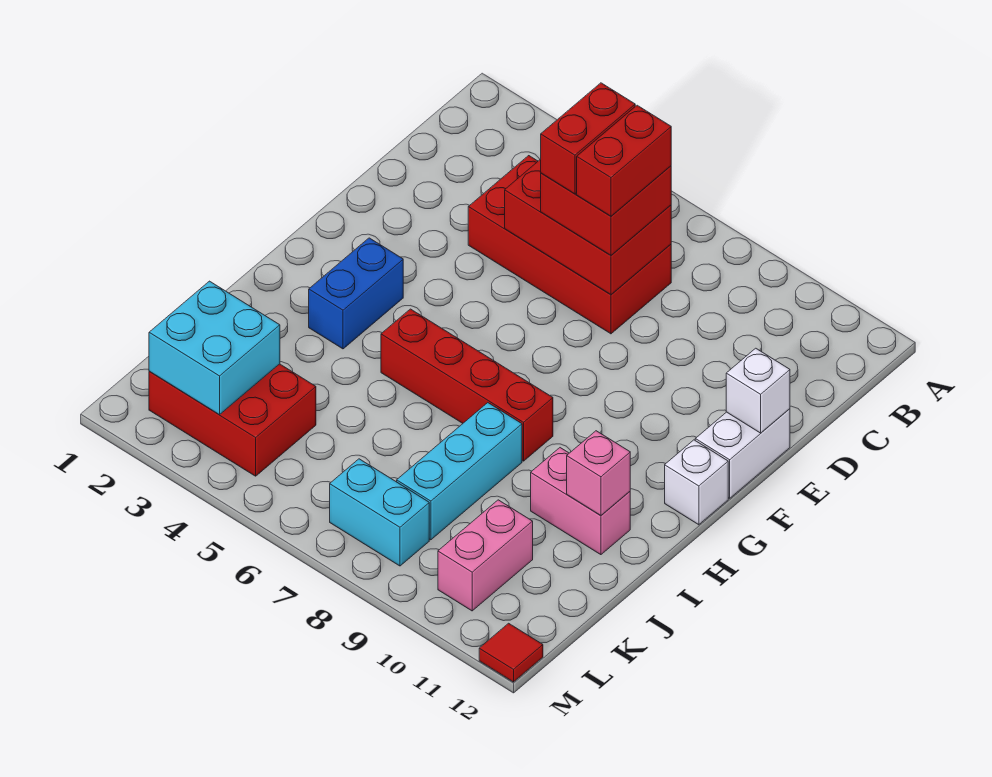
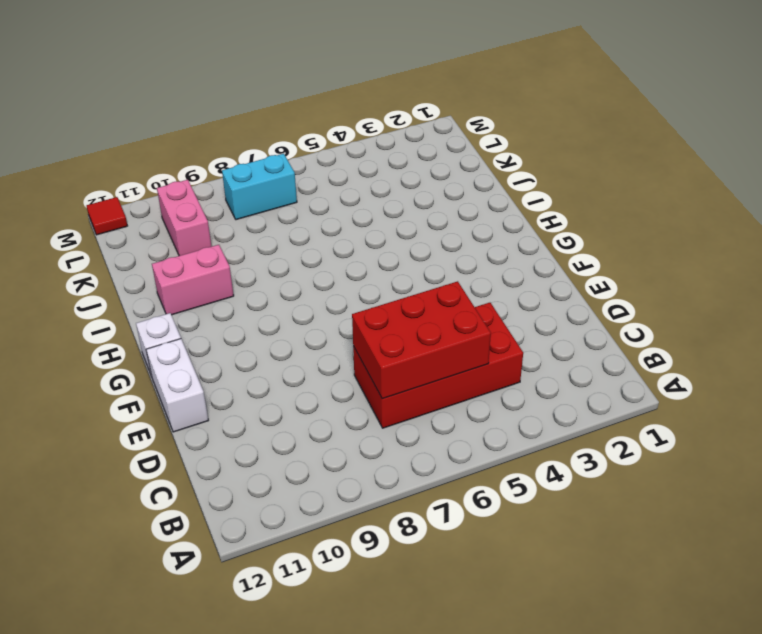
none -> blue 1x2 brick [309,238,403,349]
none -> red 1x4 brick [381,309,553,461]
none -> cyan 1x3 brick [397,403,522,540]

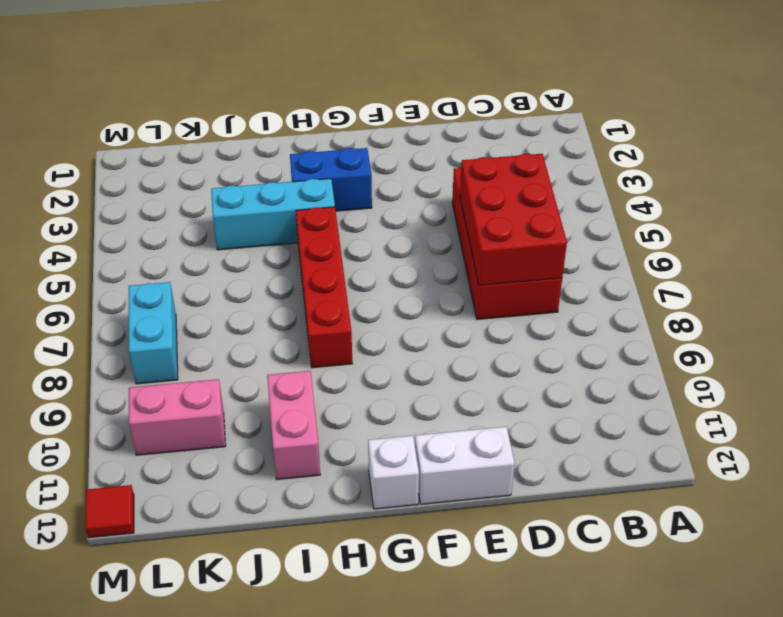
cyan 1x3 brick [211,179,335,250] -> cyan 1x3 brick moved to [397,403,522,540]
none -> red 2x3 brick [149,364,316,476]
none -> white 1x1 brick [726,348,790,433]
none -> pink 1x1 brick [567,431,630,516]

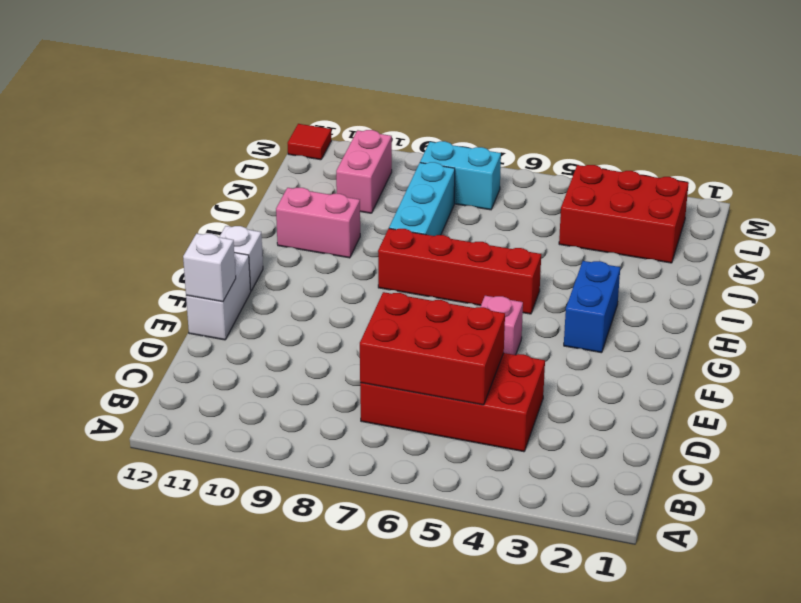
pink 1x1 brick [480,296,523,355] -> pink 1x1 brick moved to [567,431,630,516]
none -> cyan 2x2 brick [149,281,280,415]
none -> red 2x2 brick [541,166,671,255]
none -> red 1x2 brick [541,83,635,194]

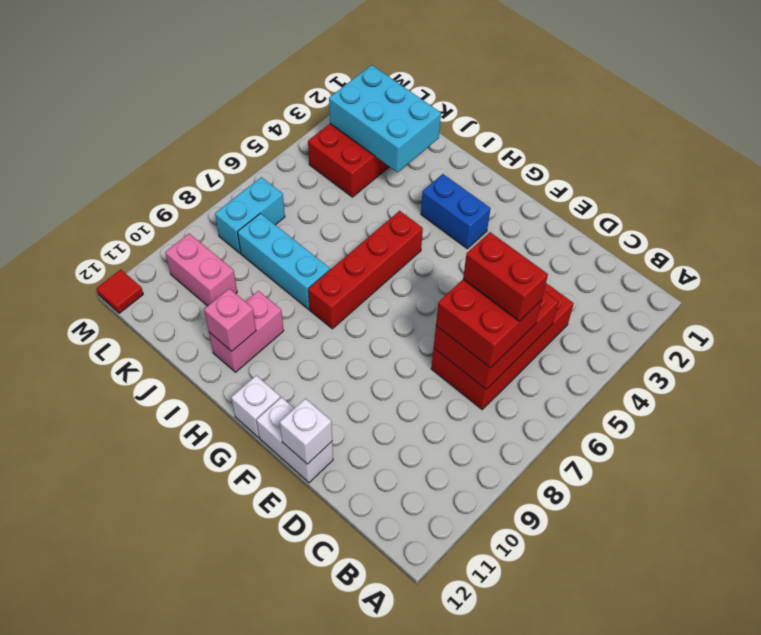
cyan 2x3 brick [329,65,441,172] -> cyan 2x2 brick [149,281,280,415]
none -> red 1x2 brick [577,105,671,216]

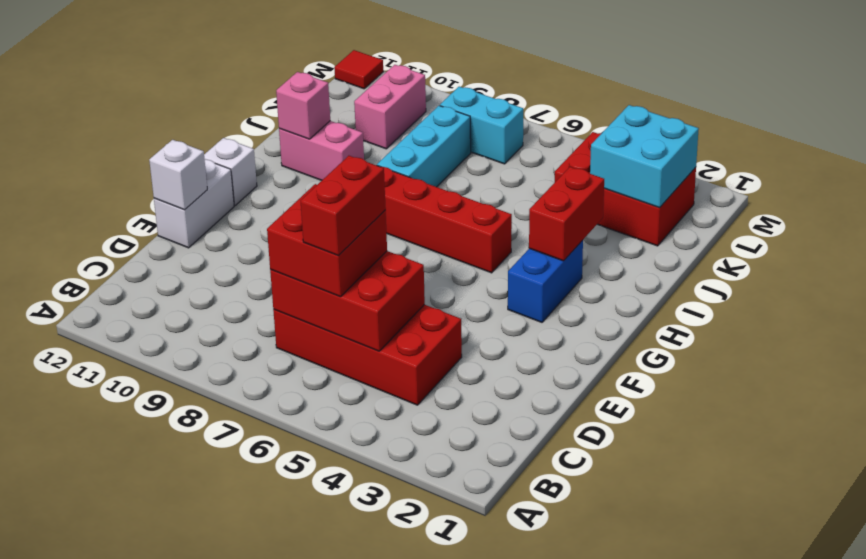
red 1x2 brick [529,167,604,261] -> red 1x2 brick moved to [577,105,671,216]

